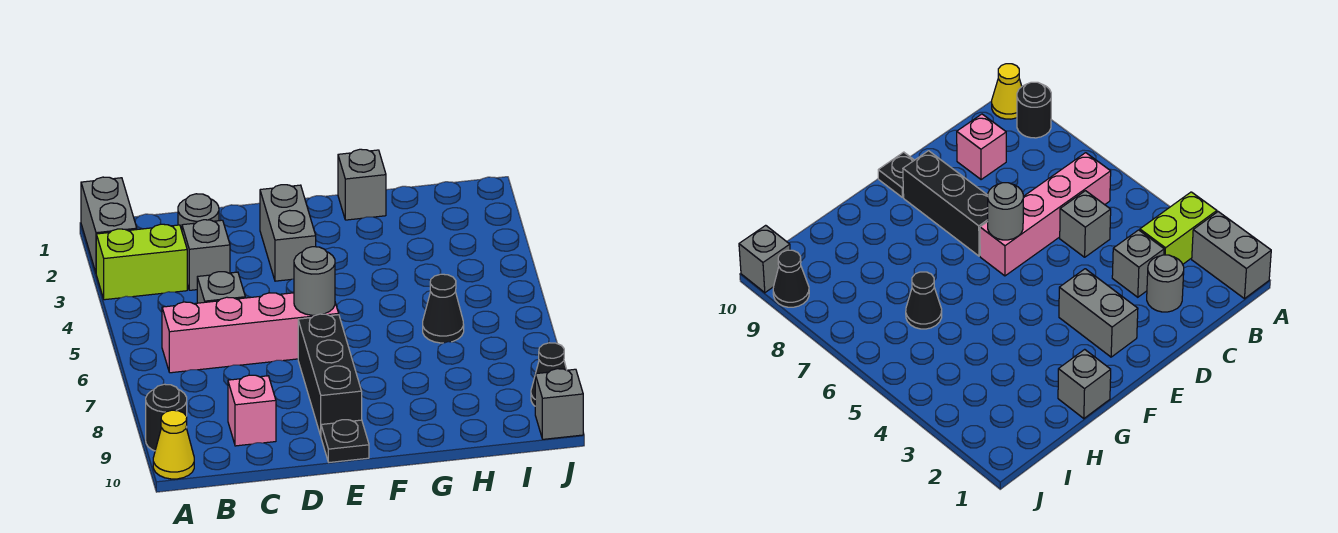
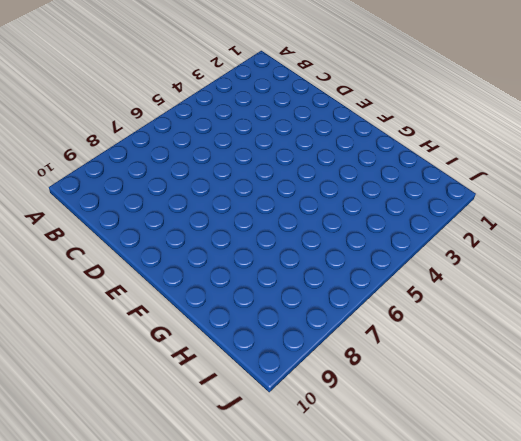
none -> grey 1x2 brick [81,177,137,272]
none -> lime 1x2 brick [96,224,187,300]
none -> black 1x1 round brick [146,384,187,451]

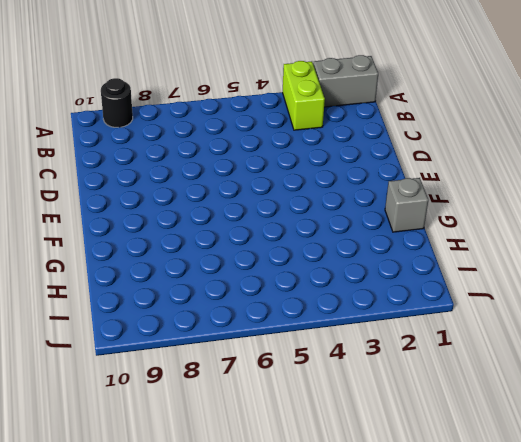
none -> yellow 1x1 cone [153,410,194,479]
none -> pink 1x4 brick [162,293,339,373]
none -> grey 1x1 round brick [178,194,219,230]

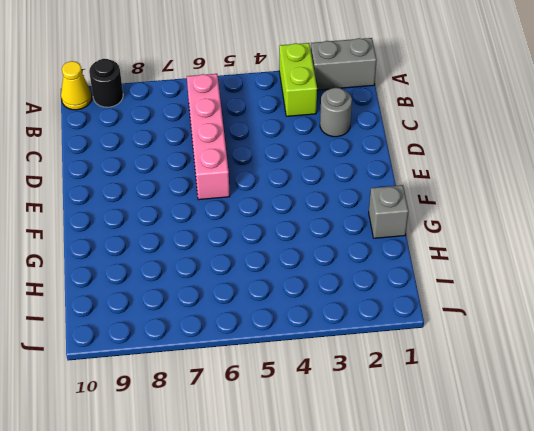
none -> grey 1x1 brick [182,220,230,290]
none -> grey 1x1 brick [197,272,245,303]
none -> pink 1x1 brick [228,375,276,446]

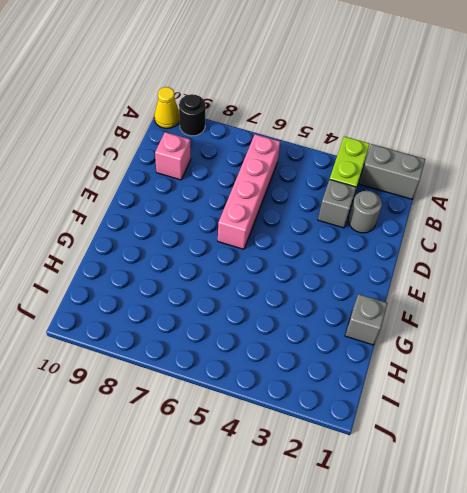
none -> grey 1x1 brick [197,272,245,303]
none -> grey 1x2 brick [260,185,316,281]
none -> black 1x3 brick [298,314,362,435]

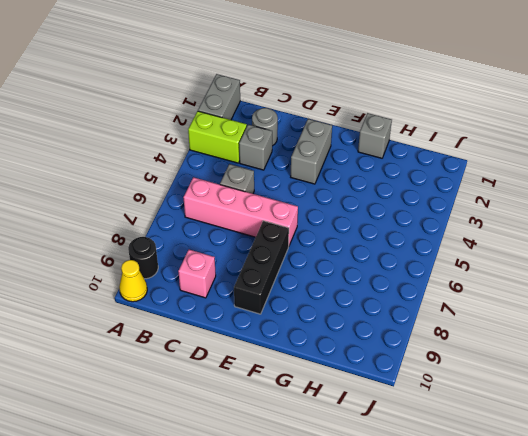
none -> black 1x1 plate [321,420,369,462]
none -> black 1x1 cone [423,274,464,343]
none -> black 1x1 cone [531,343,567,406]

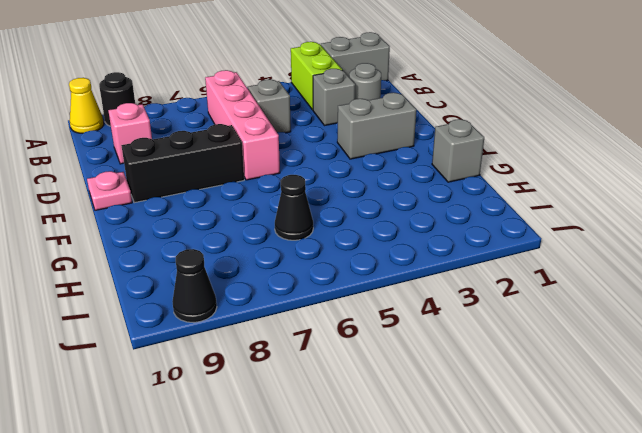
pink 1x1 plate [87,171,132,210] -> black 1x1 plate [321,420,369,462]
none -> grey 1x1 brick [535,369,583,439]
none -> grey 1x1 round brick [294,247,335,315]

